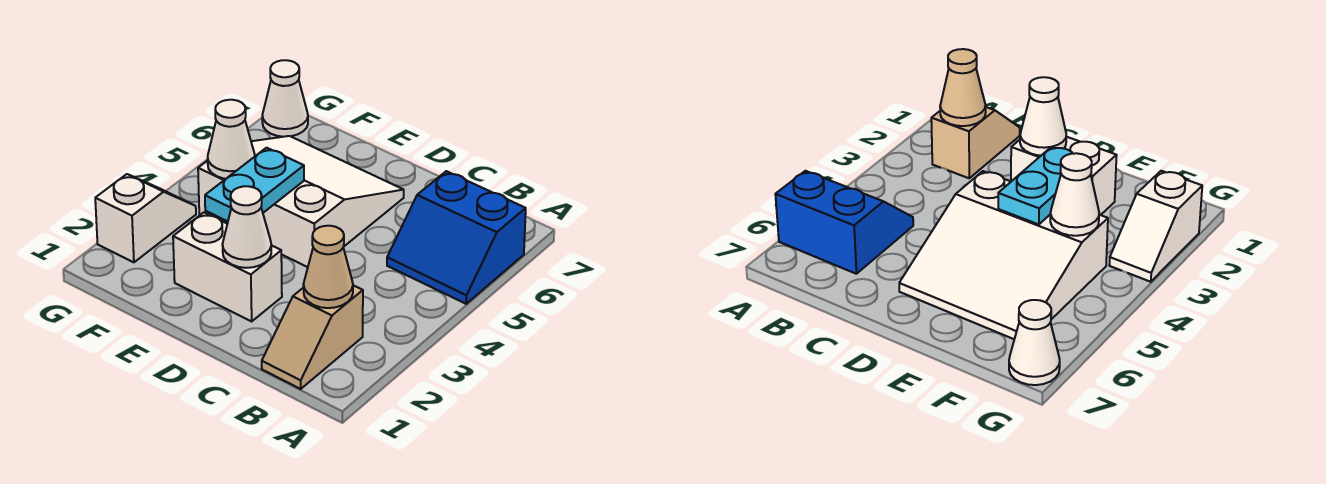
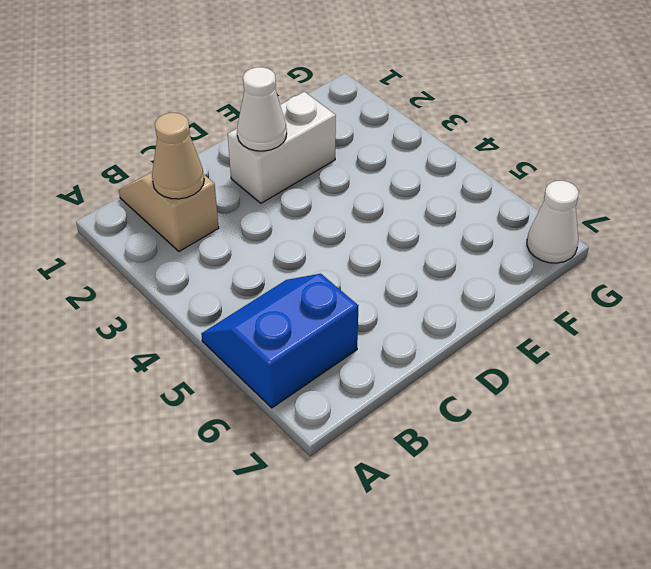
none -> white 3x3 slope [198,136,404,267]
none -> white 1x2 slope [95,174,196,262]

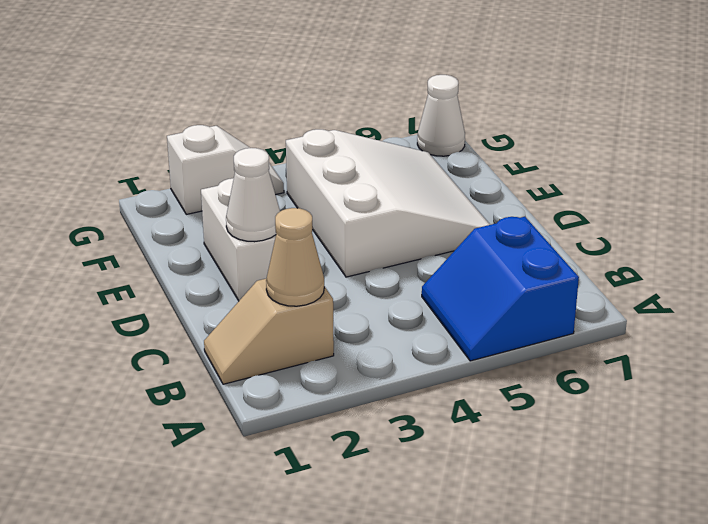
none -> cyan 1x2 plate [205,148,304,221]
none -> white 1x1 cone [208,100,255,179]

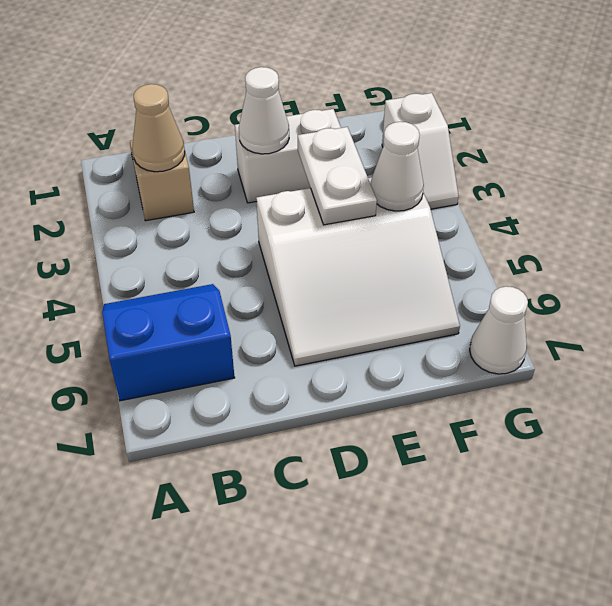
white 1x2 plate [298,127,377,225] -> cyan 1x2 plate [205,148,304,221]

